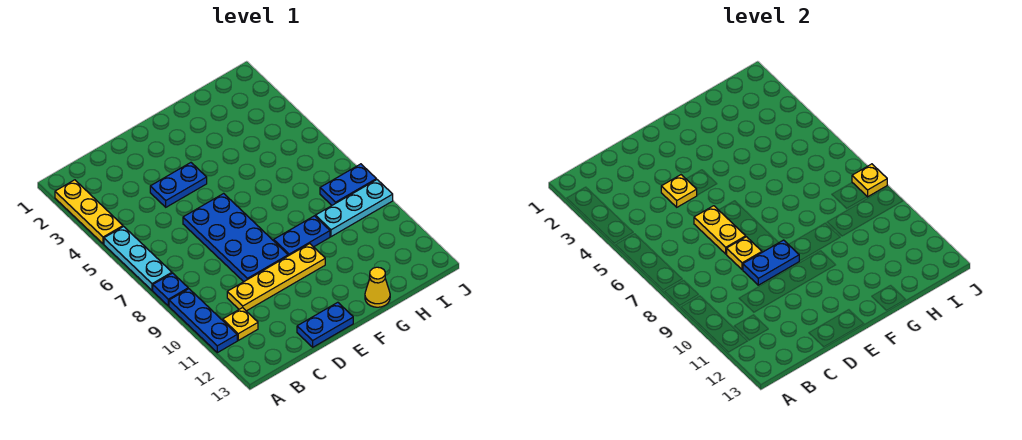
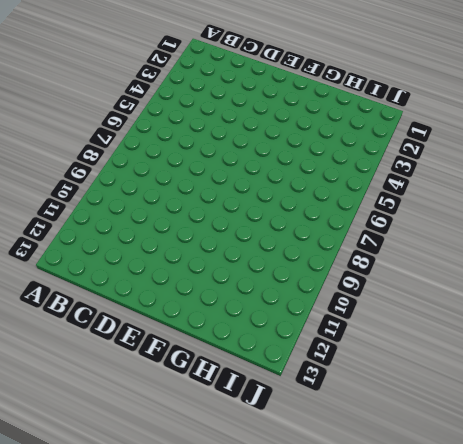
none -> yellow 1x3 plate [55,180,123,244]
none -> cyan 1x3 plate [104,227,172,290]
none -> blue 1x1 plate [153,273,188,306]

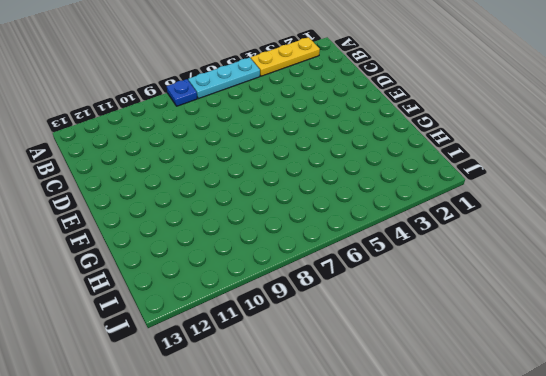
none -> blue 1x3 plate [169,289,237,353]
none -> yellow 1x1 plate [223,308,258,340]
none -> yellow 1x4 plate [227,244,325,311]

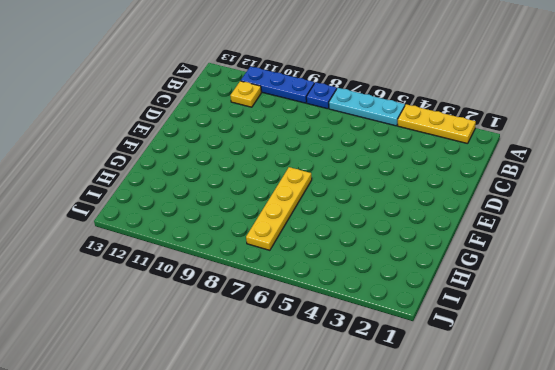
yellow 1x4 plate [246,167,312,250] -> yellow 1x4 plate moved to [227,244,325,311]
none -> blue 1x2 plate [150,163,207,207]
none -> blue 2x4 plate [183,193,288,282]
none -> blue 1x2 plate [297,302,353,347]

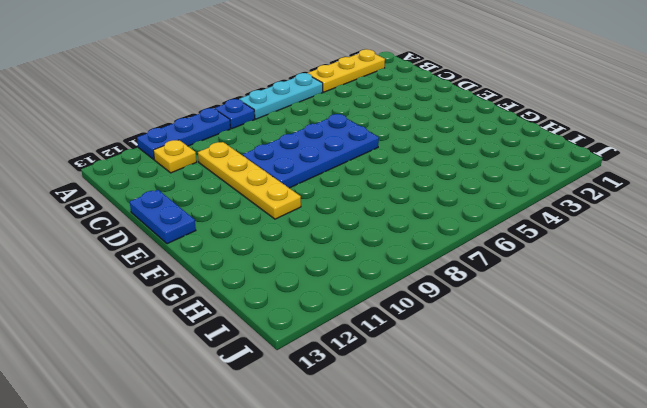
none -> blue 1x2 plate [150,163,207,207]
none -> blue 1x2 plate [274,216,330,256]
none -> yellow 1x1 cone [365,267,390,307]

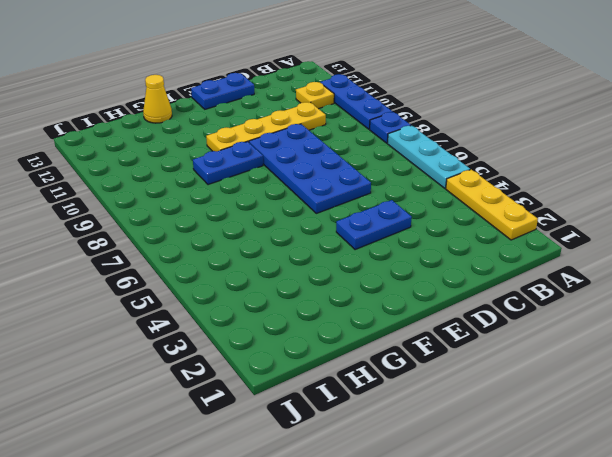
none -> cyan 1x3 plate [315,180,393,237]
none -> blue 1x2 plate [320,164,376,205]
none -> yellow 1x1 plate [661,175,697,207]

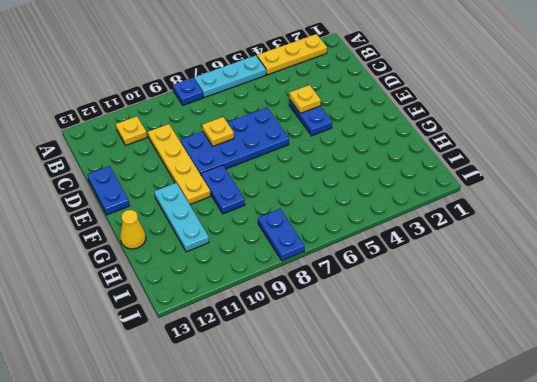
cyan 1x3 plate [154,183,209,252] -> cyan 1x3 plate moved to [315,180,393,237]
none -> blue 1x3 plate [169,289,237,353]
none -> yellow 1x2 plate [694,206,746,254]
none -> blue 1x2 plate [743,240,799,285]

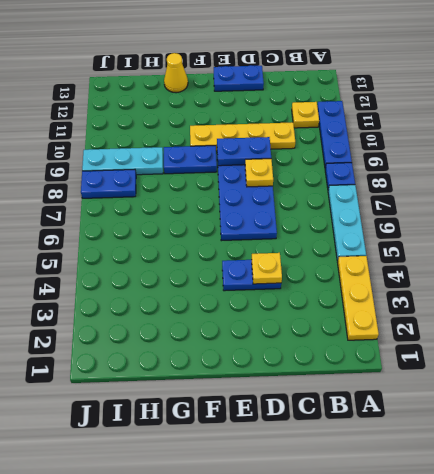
none -> yellow 1x2 plate [694,206,746,254]
none -> yellow 1x1 plate [852,164,887,197]

